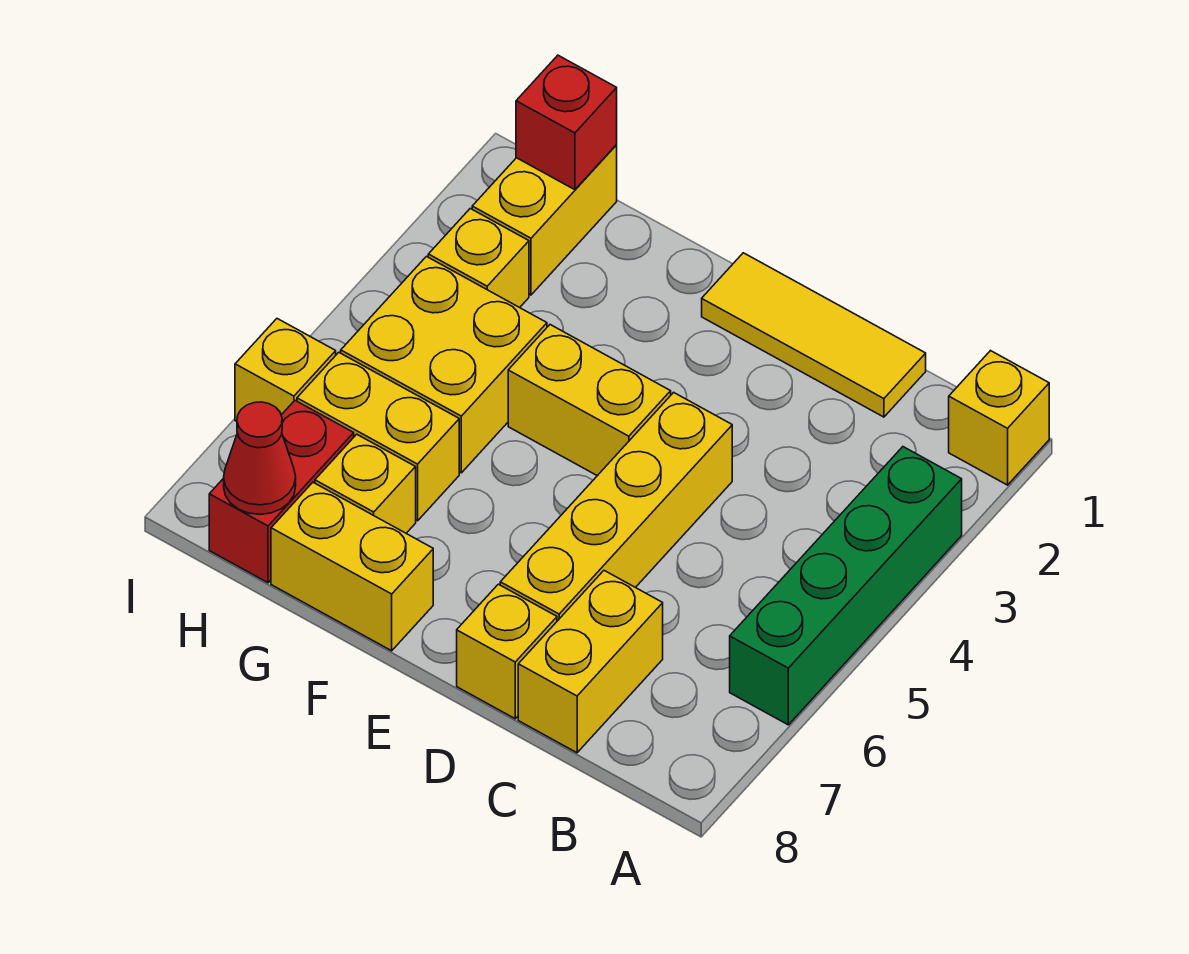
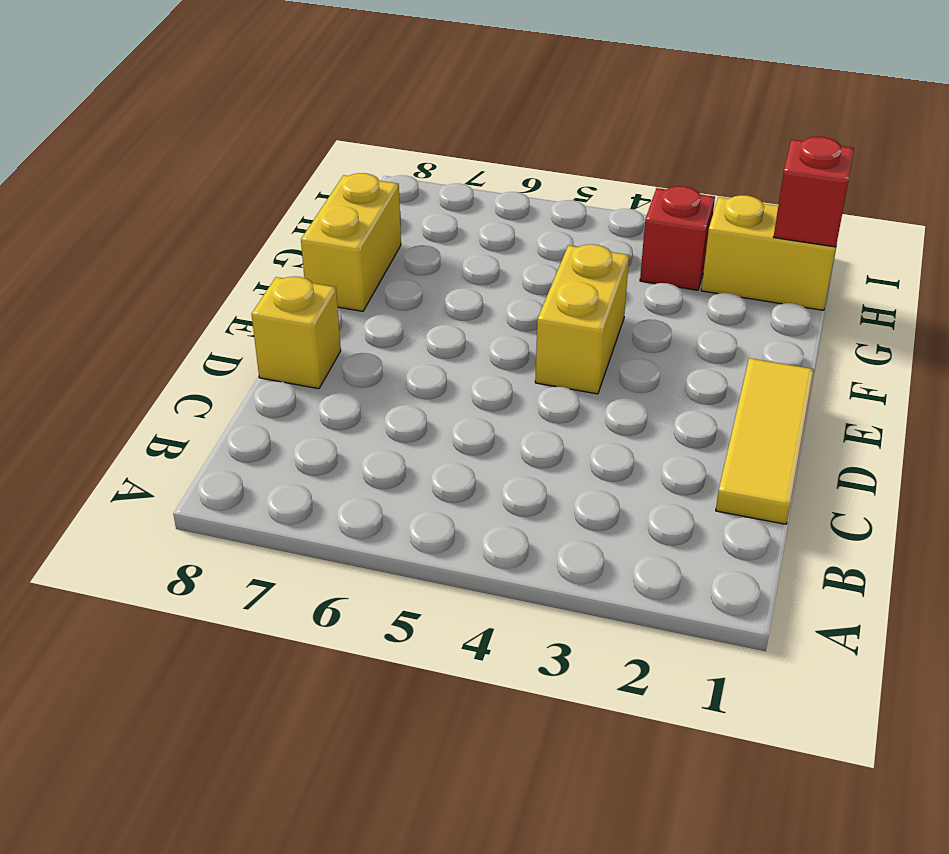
red 1x1 brick [640,186,715,290] -> yellow 1x1 brick [428,209,529,308]
none -> yellow 1x1 brick [949,351,1049,485]
none -> green 1x4 brick [730,447,962,725]
none -> yellow 1x2 brick [518,571,663,753]

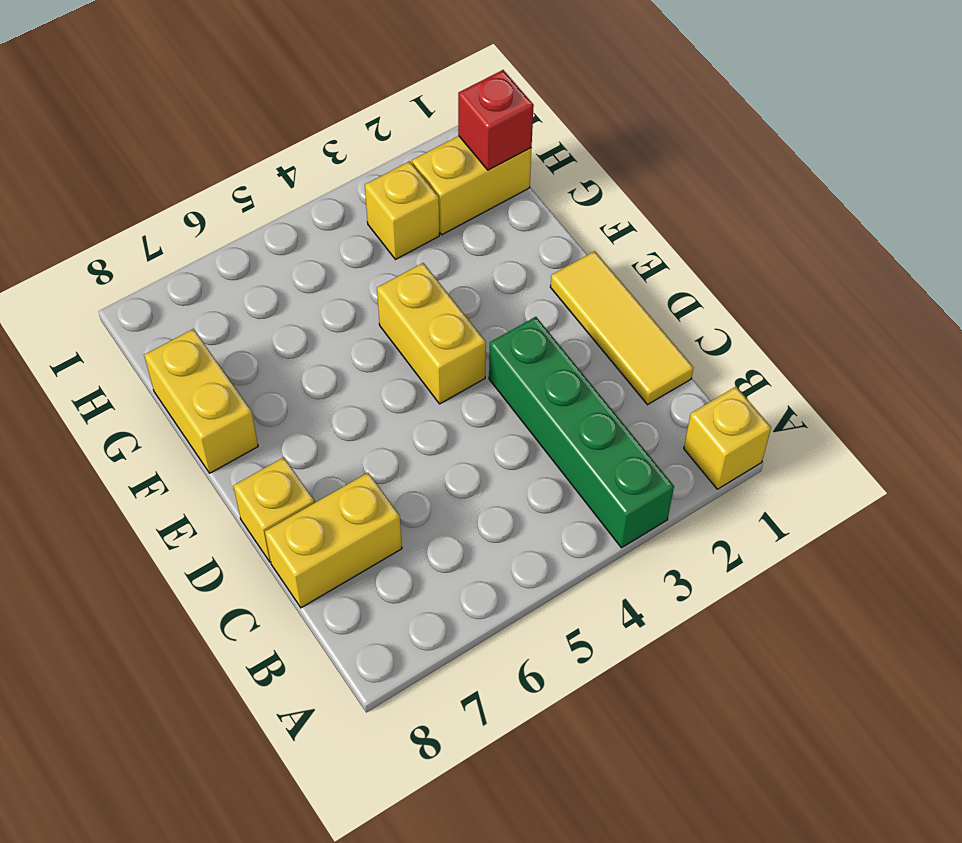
green 1x4 brick [489,317,674,548] -> green 1x4 brick turned to [730,447,962,725]
none -> yellow 1x4 brick [500,392,732,621]
none -> yellow 2x2 brick [341,257,547,473]
none -> yellow 1x2 brick [297,352,459,521]

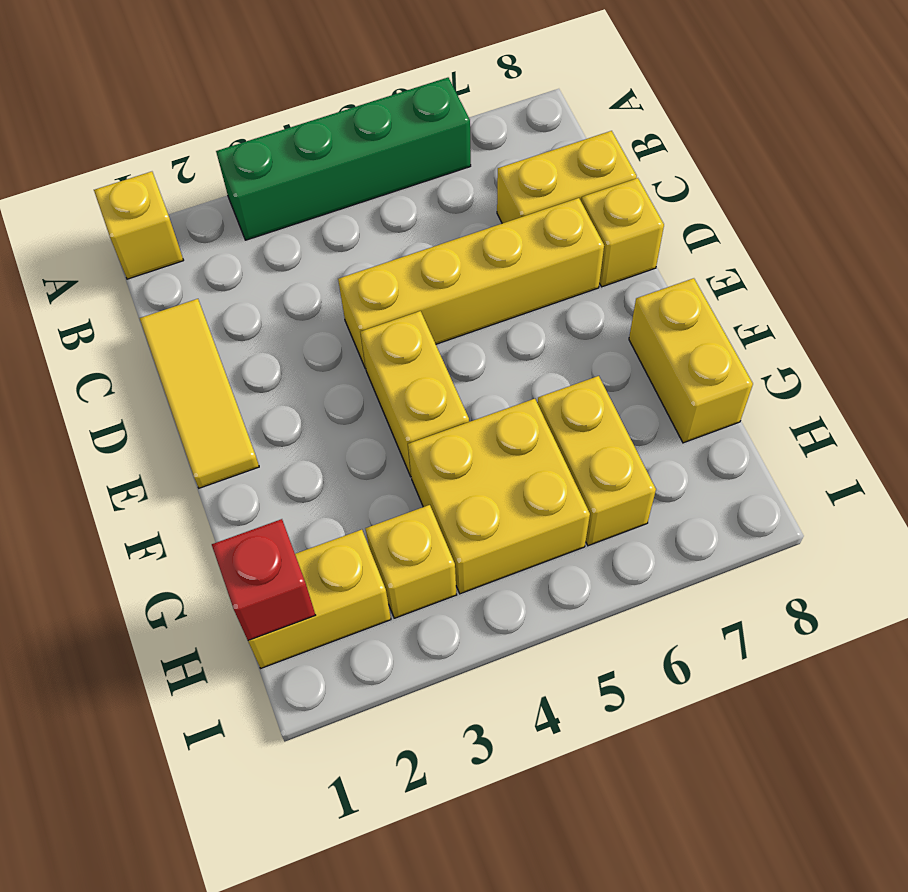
none -> yellow 1x1 brick [315,434,416,533]
none -> red 1x2 brick [209,401,354,583]
none -> yellow 1x1 brick [235,319,336,421]

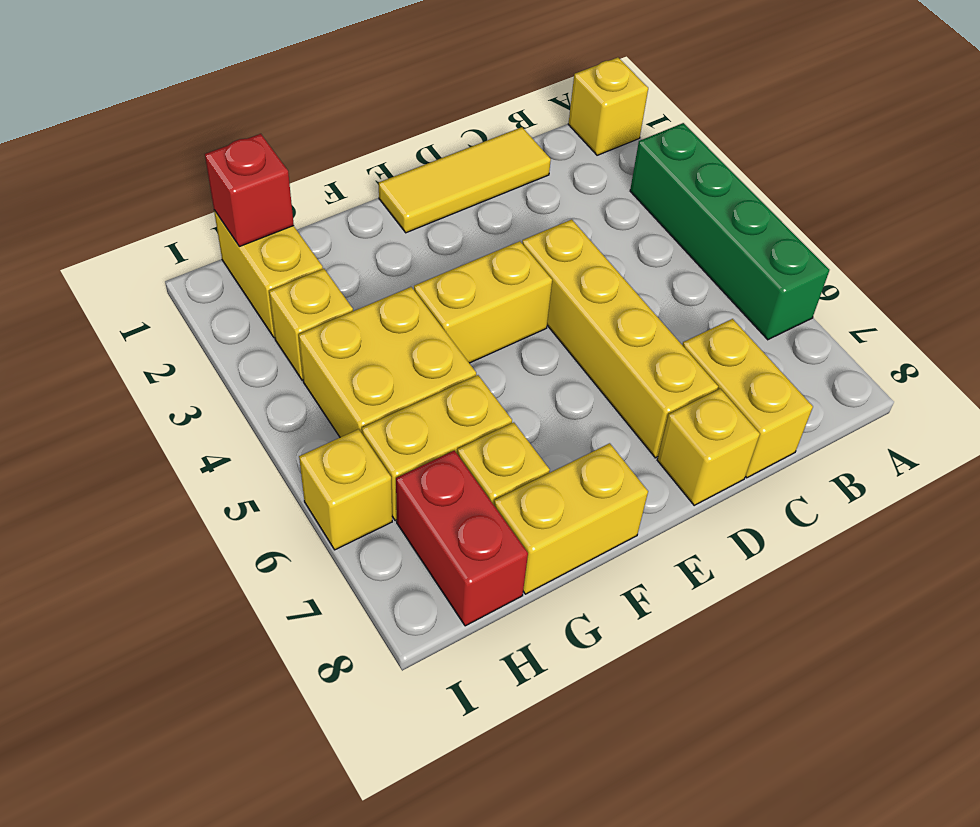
none -> red 1x1 cone [224,402,296,514]

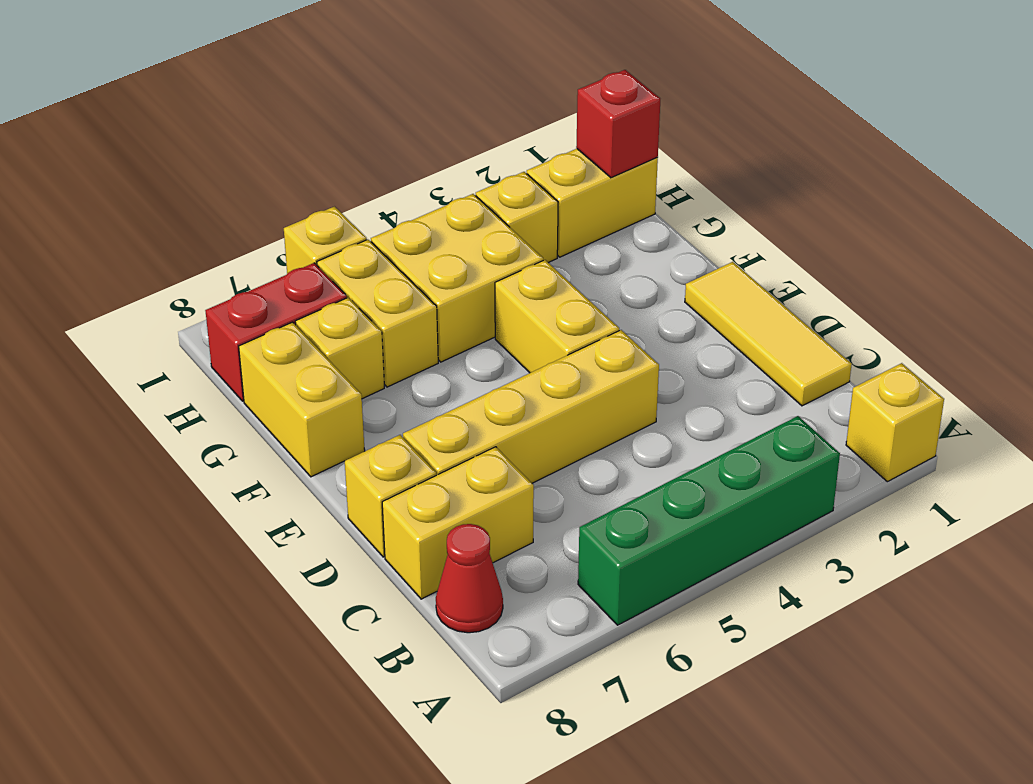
red 1x1 cone [436,524,503,633] -> red 1x1 cone moved to [224,402,296,514]

